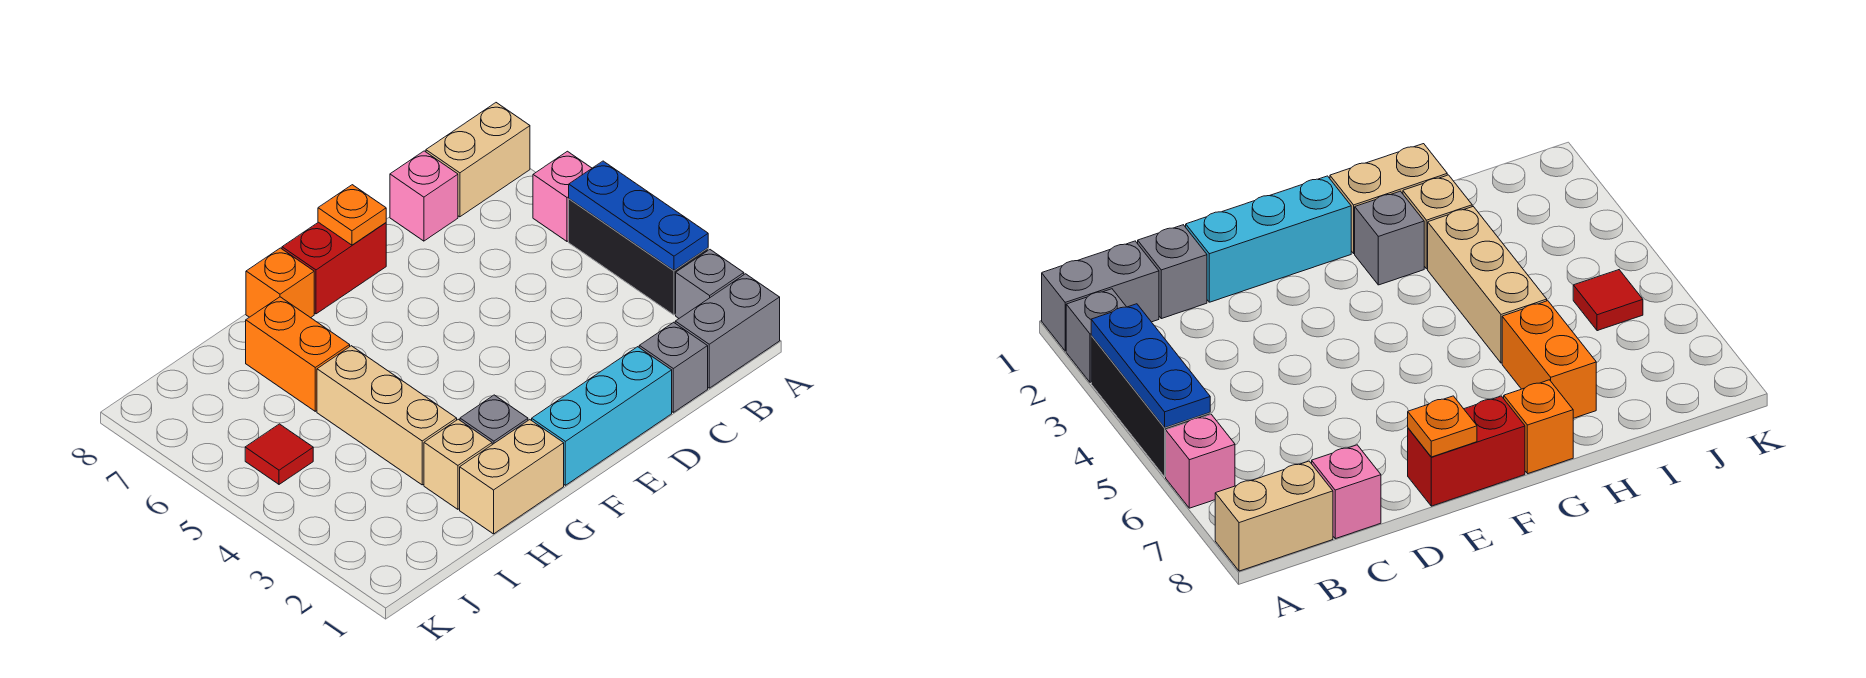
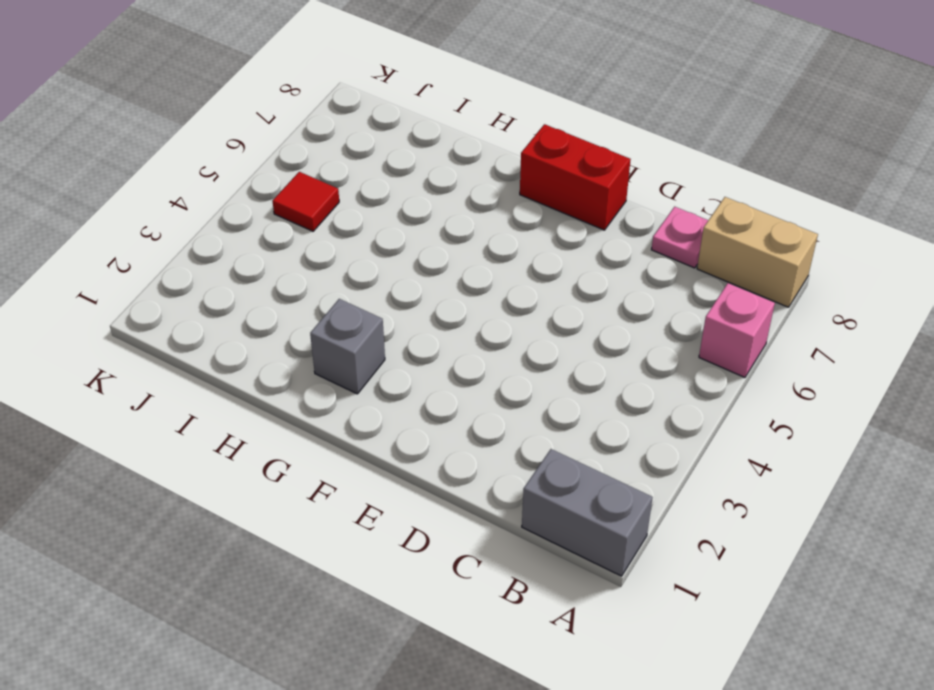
pink 1x1 plate [651,207,708,268] -> pink 1x1 brick [390,151,458,241]
none -> grey 1x1 brick [676,250,744,318]
none -> black 1x3 brick [569,199,708,315]
none -> grey 1x1 brick [639,322,708,412]

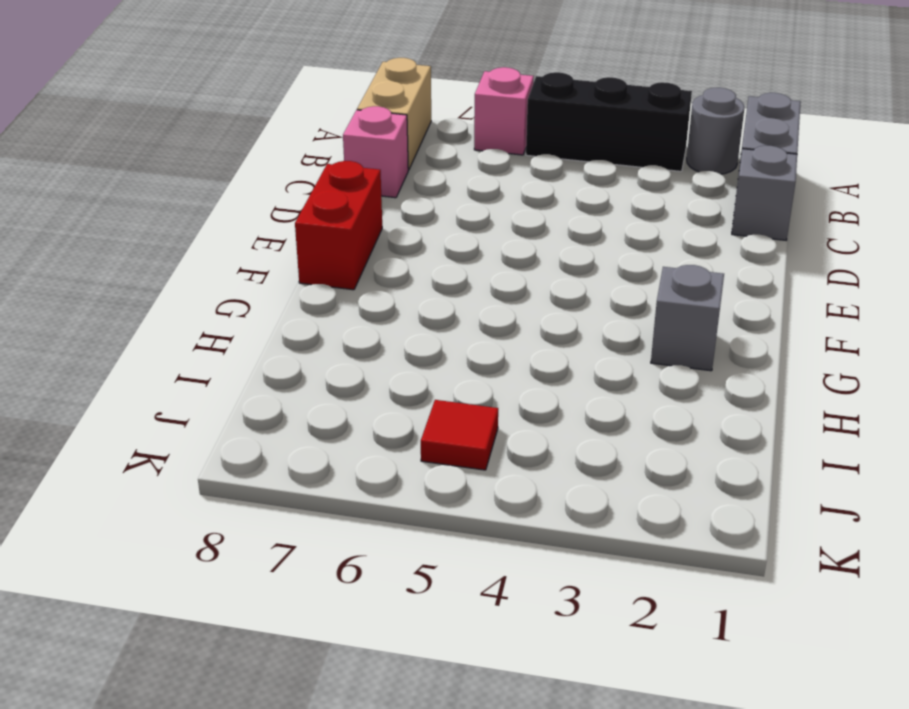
grey 1x1 round brick [687,88,744,174] -> grey 1x1 brick [676,250,744,318]
none -> cyan 1x3 brick [532,347,672,485]
none -> tan 1x2 brick [460,420,564,534]
none -> orange 1x1 brick [246,248,314,318]

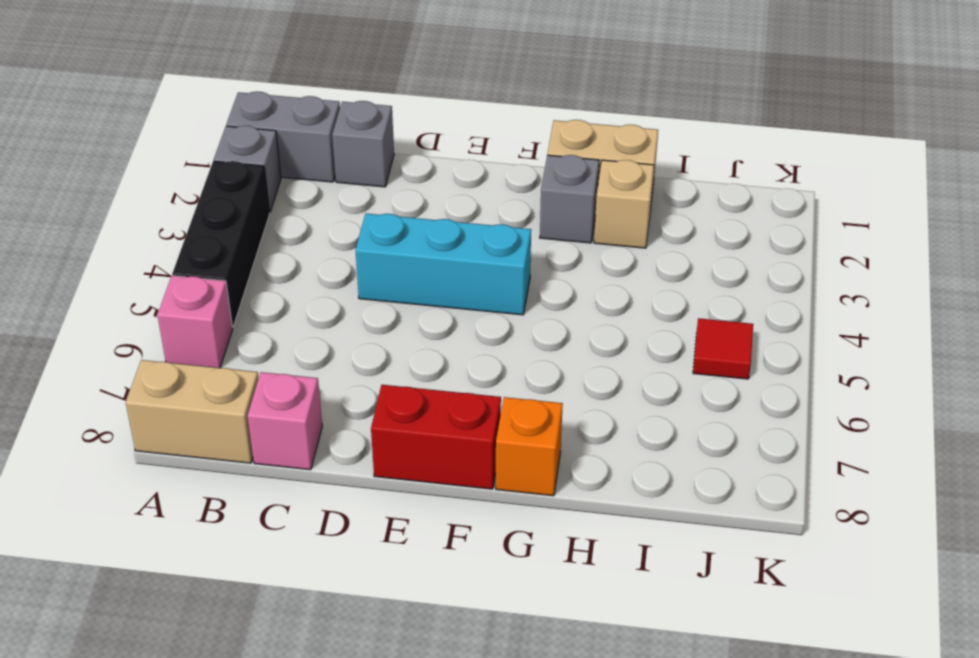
cyan 1x3 brick [356,214,531,315] -> cyan 1x3 brick moved to [532,347,672,485]
none -> tan 1x3 brick [317,346,457,485]
none -> orange 1x2 brick [246,297,350,411]
none -> blue 1x3 plate [569,161,708,270]

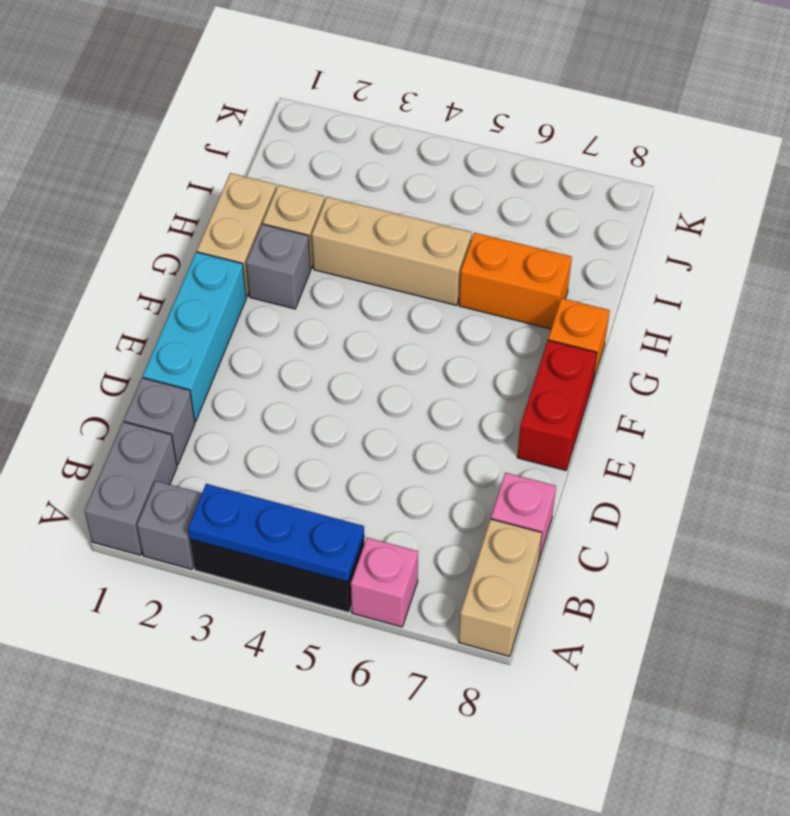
none -> red 1x1 tile [245,424,313,484]
none -> orange 1x1 plate [318,185,386,245]

